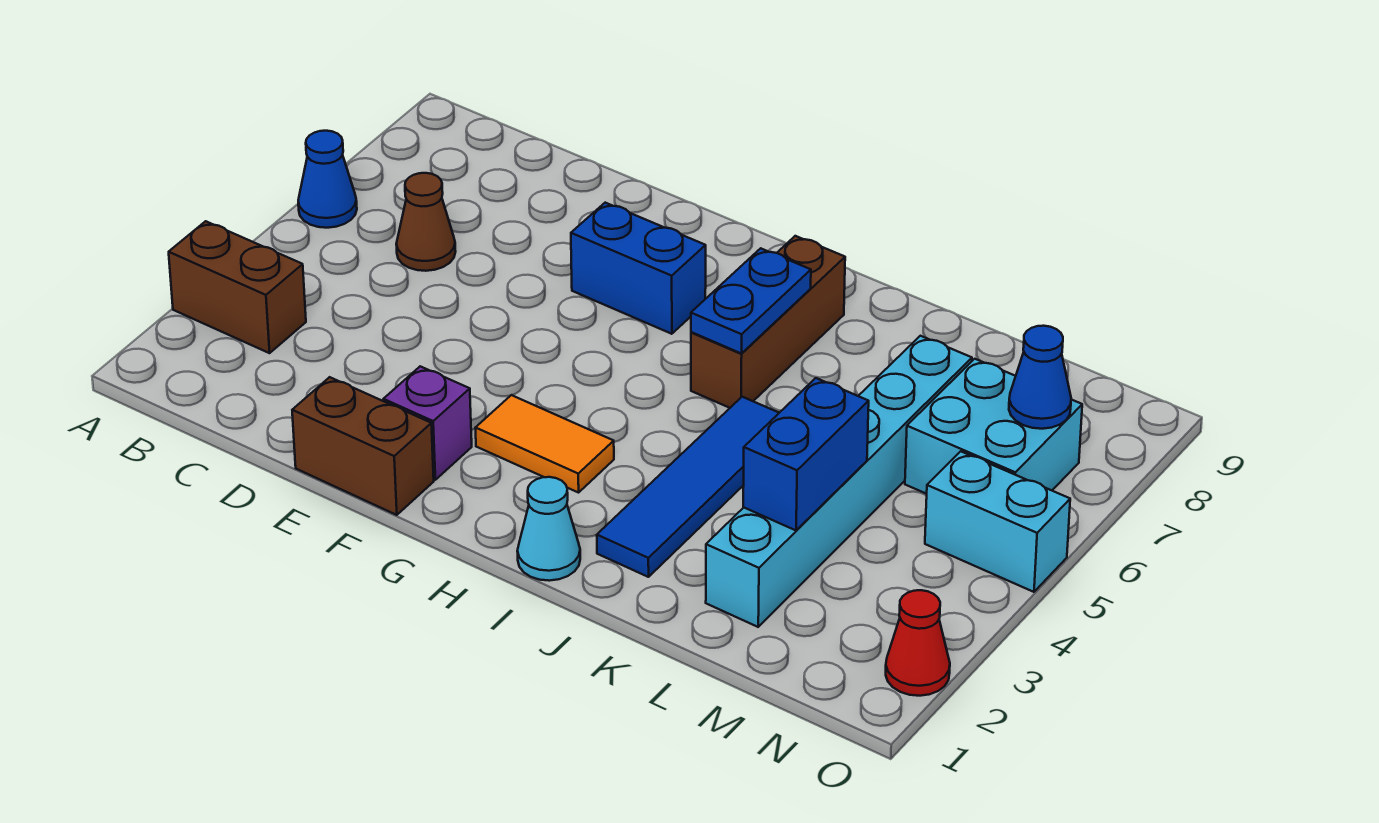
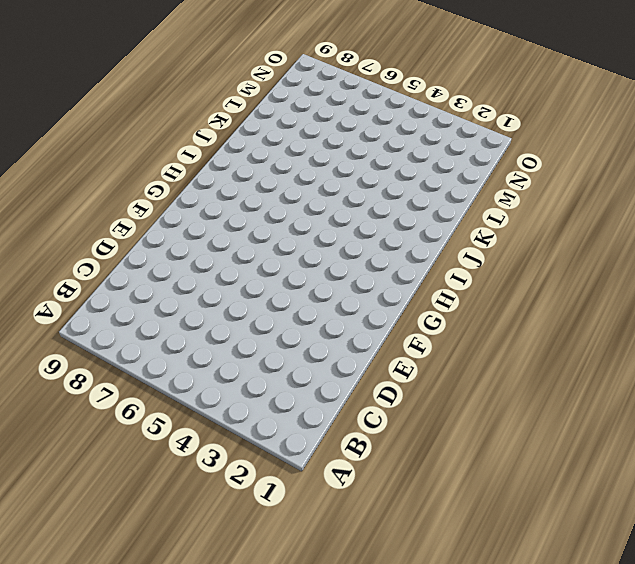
none -> brown 1x2 brick [169,221,306,353]
none -> blue 1x1 cone [298,131,357,228]
none -> brown 1x1 cone [396,173,456,271]

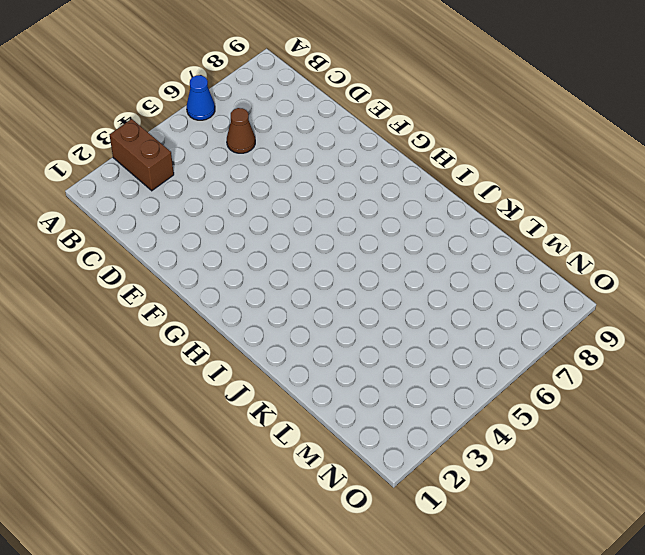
none -> brown 1x2 brick [292,377,434,515]
none -> purple 1x1 brick [383,366,472,480]
none -> blue 1x2 brick [571,203,706,334]

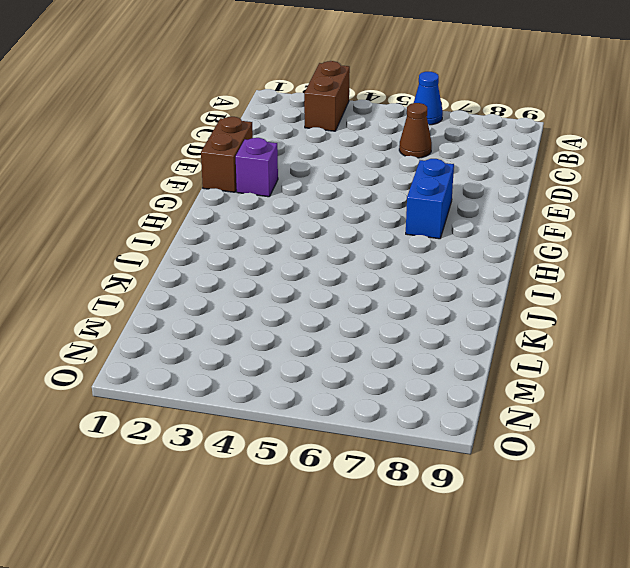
none -> orange 1x2 tile [475,395,614,493]
none -> cyan 1x1 cone [517,477,580,581]
none -> brown 1x3 brick [691,236,845,408]

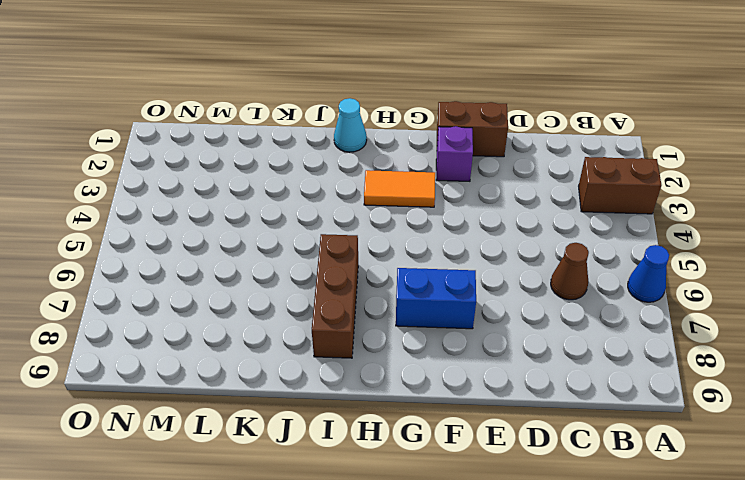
none -> blue 1x4 tile [597,397,779,577]
none -> cyan 1x6 brick [706,336,972,627]
none -> cyan 2x2 brick [905,359,1082,494]

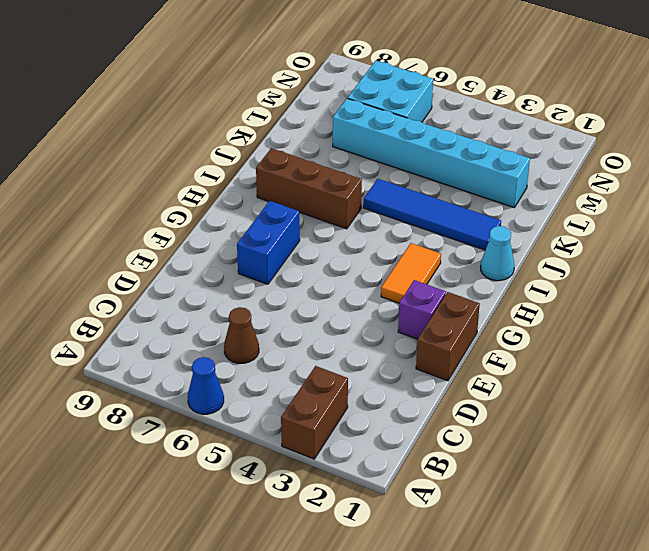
none -> cyan 1x2 brick [925,451,1070,592]
none -> red 1x1 cone [886,590,950,696]
none -> blue 1x2 plate [691,248,811,354]

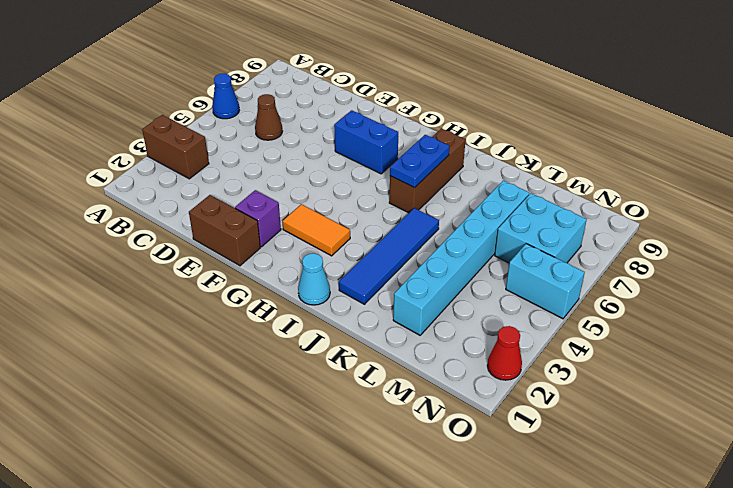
none -> blue 1x2 brick [743,378,869,530]
none -> blue 1x1 cone [1009,326,1071,429]

